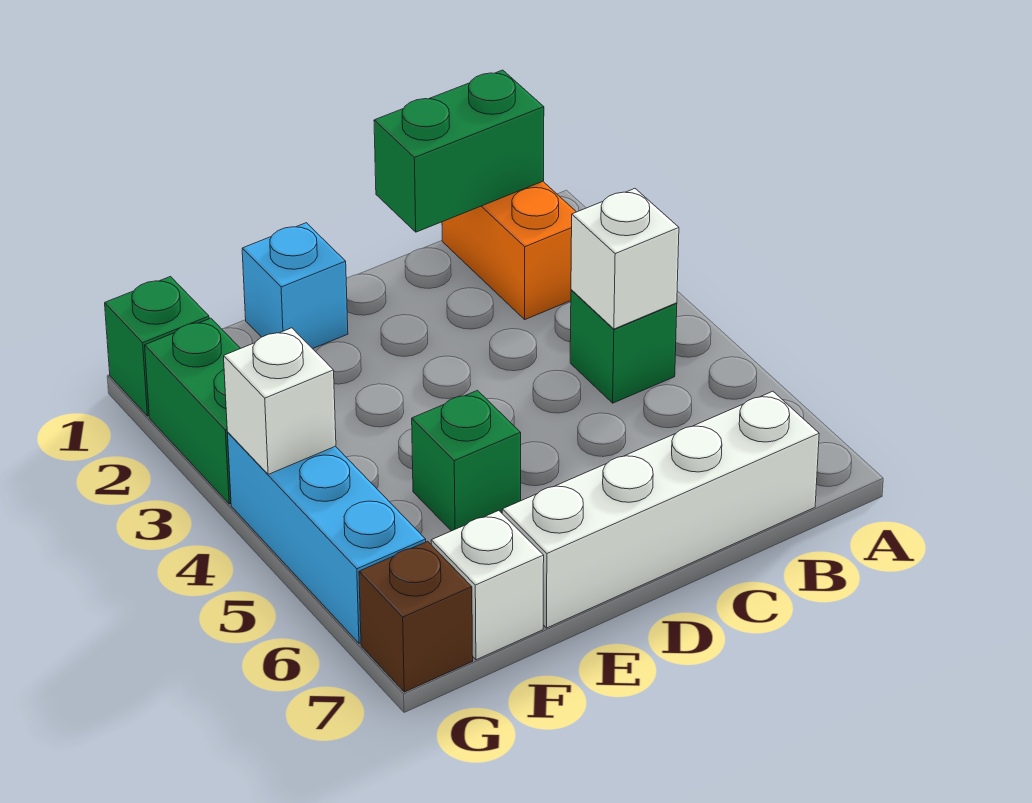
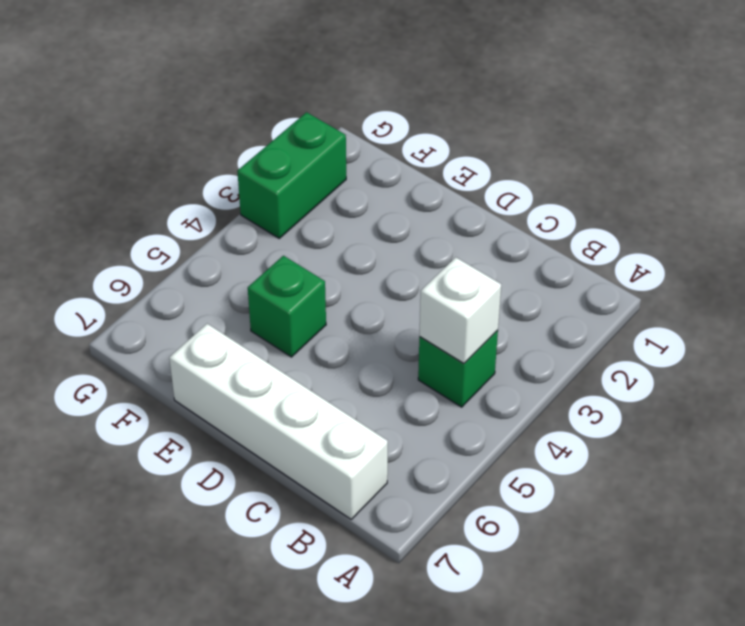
none -> orange 1x2 brick [442,182,576,319]
none -> cyan 1x1 brick [242,223,348,349]
none -> white 1x1 brick [431,511,544,660]

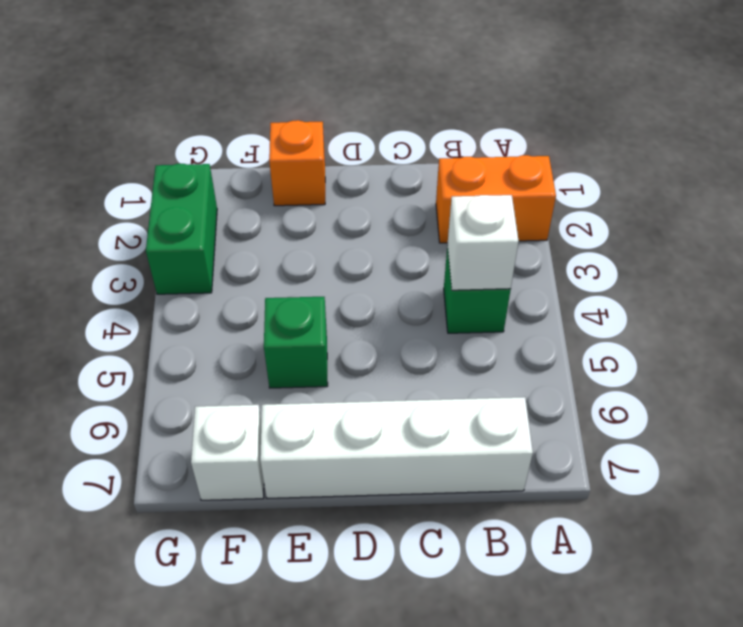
orange 1x2 brick [436,155,556,243] -> orange 1x2 brick turned to [442,182,576,319]
orange 1x1 brick [269,120,325,206] -> cyan 1x1 brick [242,223,348,349]
none -> green 1x1 brick [105,277,209,416]
none -> cyan 1x3 brick [228,433,426,643]
none -> brown 1x1 brick [359,541,473,692]

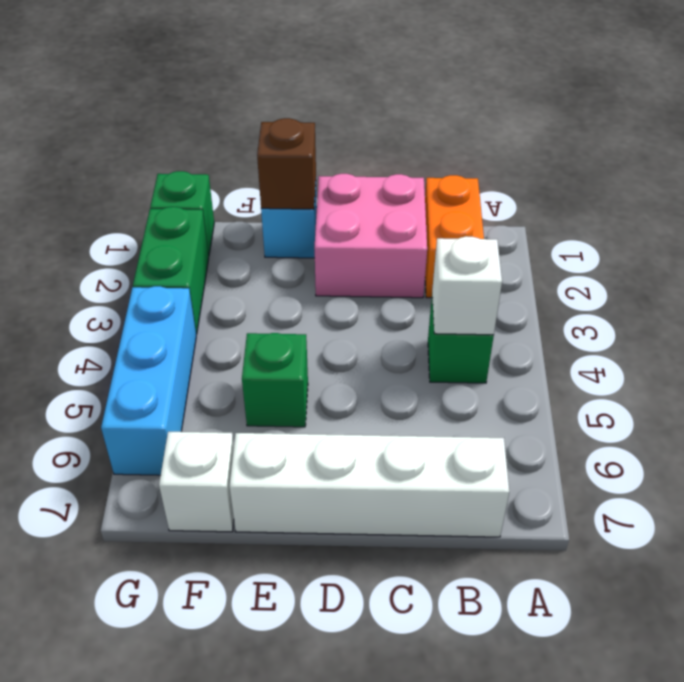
pink 2x2 brick [314,174,427,298] -> none
brown 1x1 brick [257,118,316,209] -> brown 1x1 brick moved to [359,541,473,692]
none -> green 1x2 brick [374,70,544,232]
none -> white 1x1 brick [224,328,336,474]

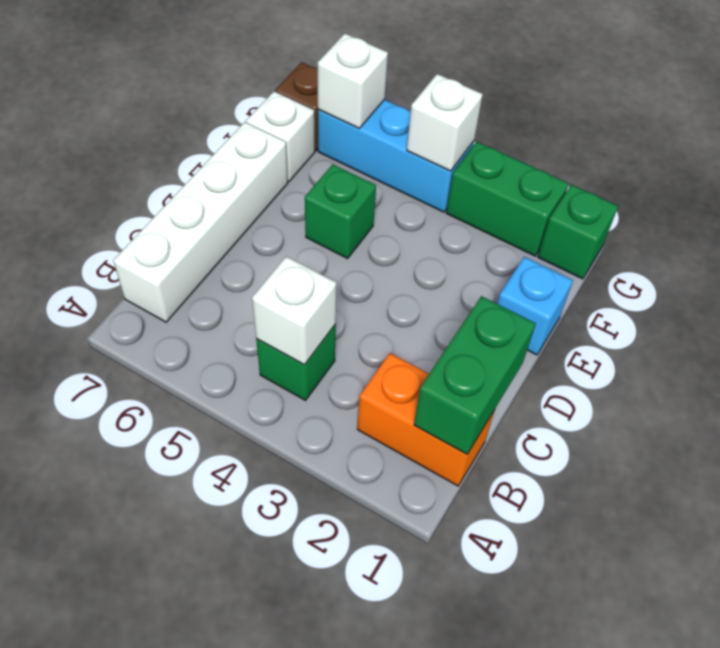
white 1x1 brick [318,34,388,128] -> none

